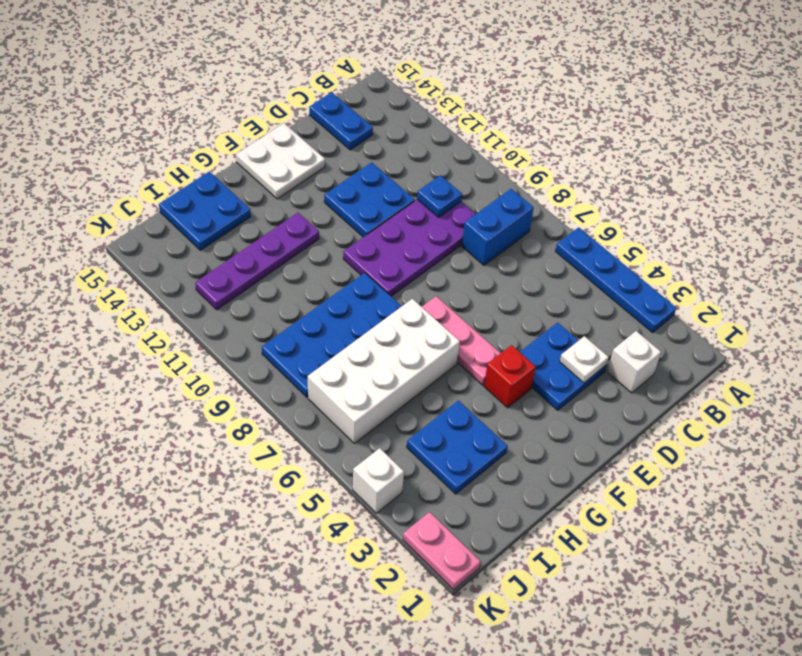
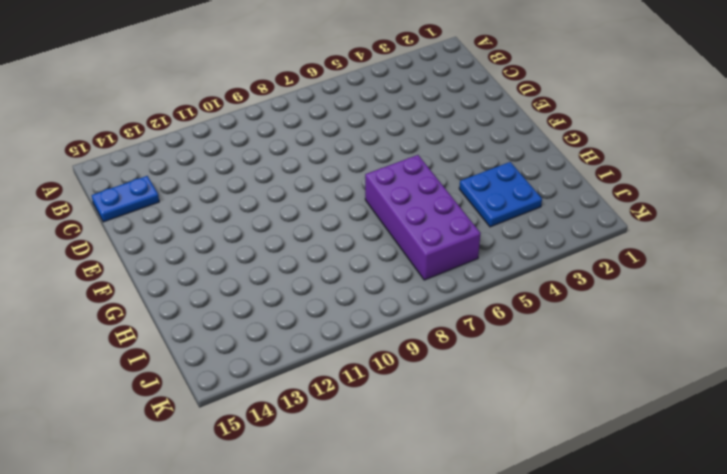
purple 2x4 brick [365,155,481,280] -> white 2x4 brick [308,299,460,443]
none -> blue 1x4 plate [555,227,676,333]
none -> blue 1x2 brick [462,189,534,265]
none -> white 1x1 brick [607,331,661,393]

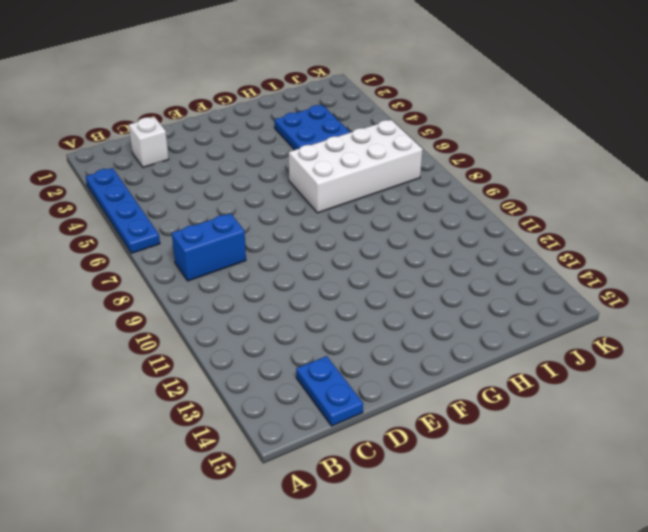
none -> purple 2x4 plate [343,200,475,296]
none -> blue 2x2 plate [520,322,607,410]
none -> blue 2x2 plate [324,162,415,237]

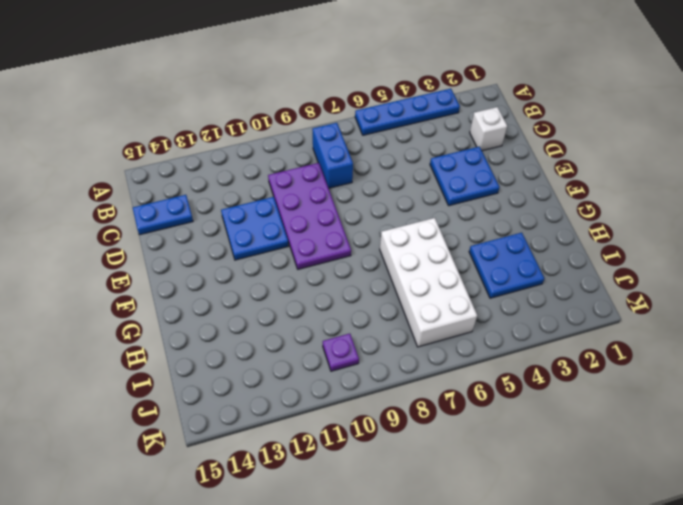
purple 1x1 plate [323,334,359,371] -> none
none -> white 2x2 plate [236,123,325,199]
none -> red 1x1 brick [484,345,536,408]
none -> pink 1x3 plate [422,296,501,385]

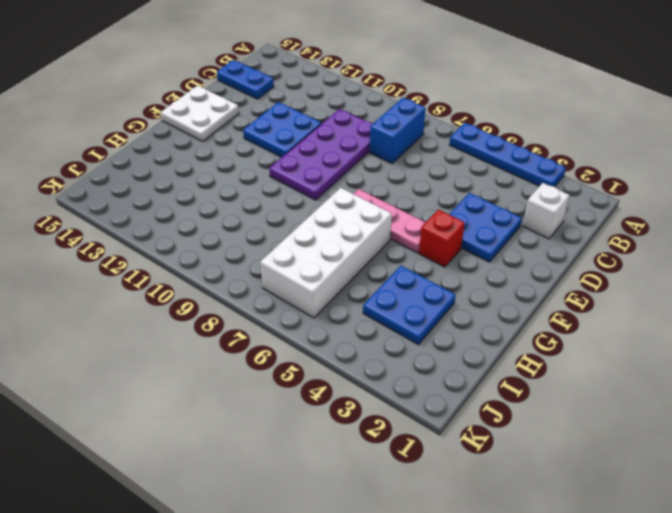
none -> blue 2x4 plate [262,273,402,397]
none -> purple 1x4 plate [195,213,319,310]
none -> blue 2x2 plate [159,171,251,250]

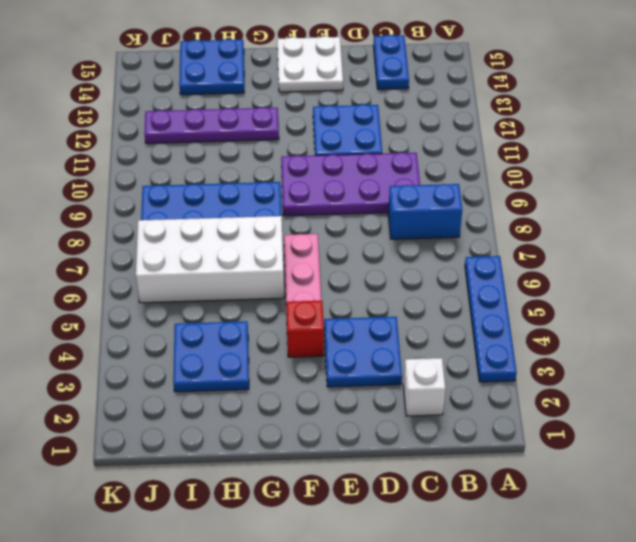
none -> pink 1x2 plate [403,512,481,590]
none -> white 1x1 brick [353,448,404,513]
none -> blue 1x1 plate [417,175,462,217]

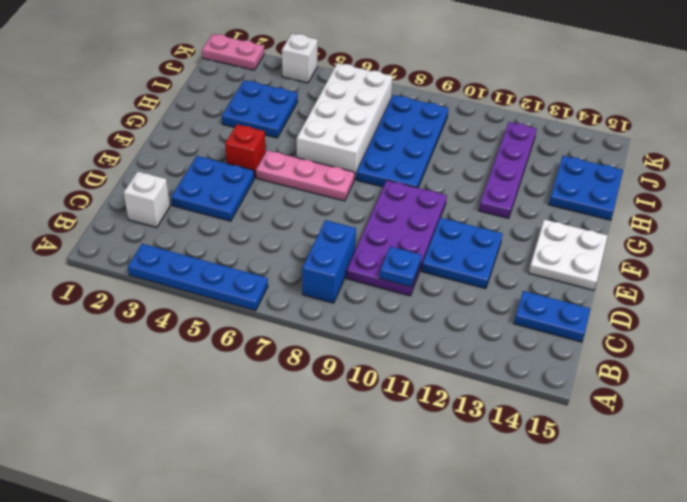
none -> white 1x1 plate [560,336,609,383]

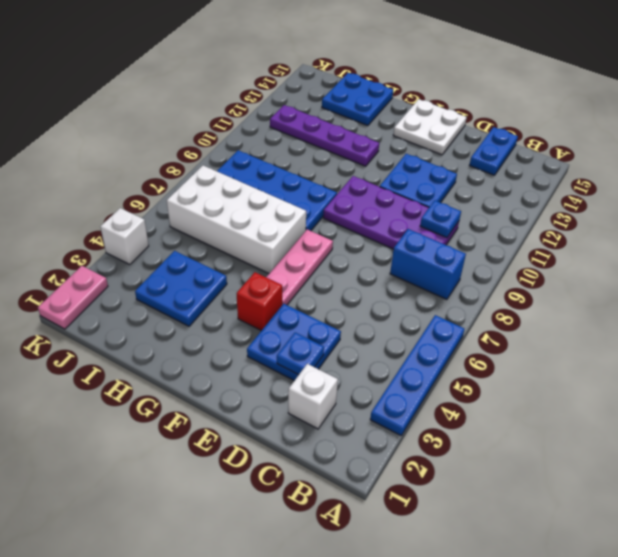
blue 1x1 plate [277,332,324,375] -> white 1x1 plate [560,336,609,383]

